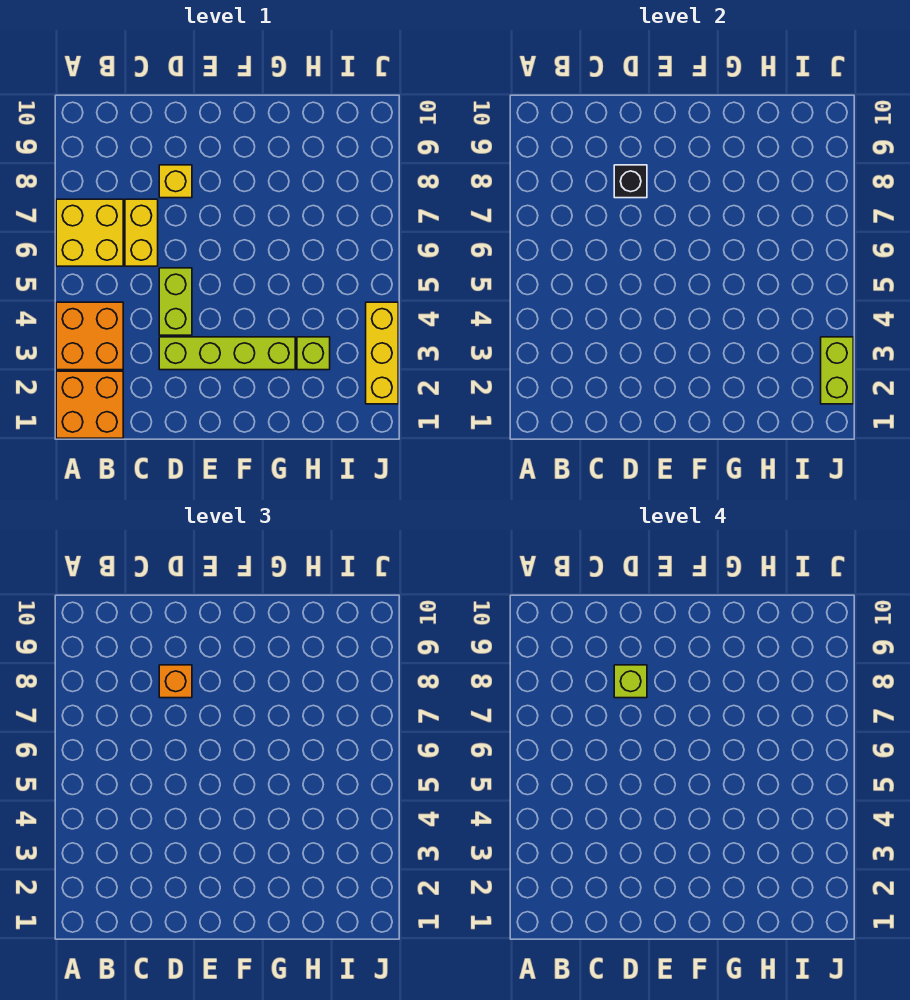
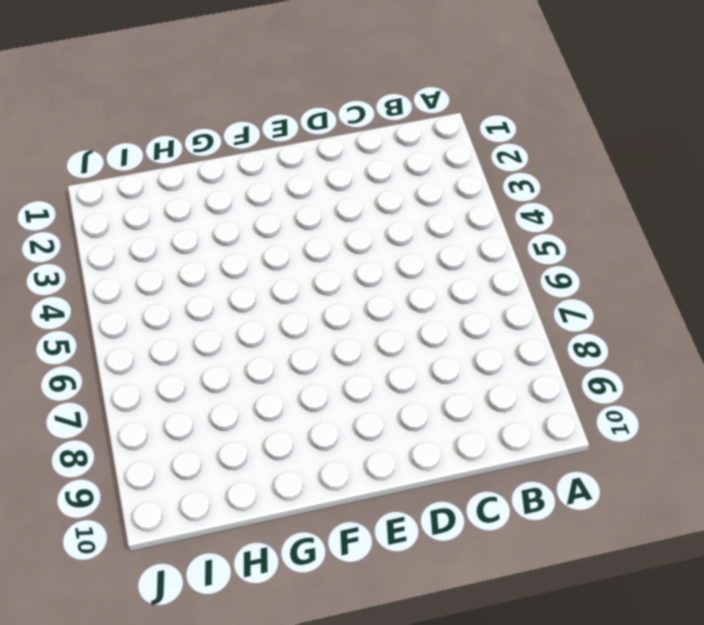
none -> orange 2x2 brick [56,371,123,438]
none -> orange 2x2 brick [56,302,123,370]
none -> yellow 2x2 brick [56,199,123,266]

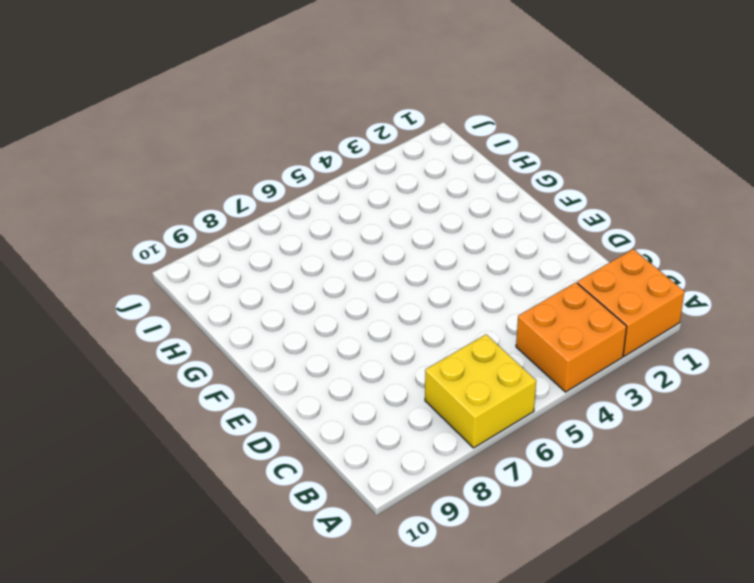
none -> yellow 1x2 brick [125,199,158,266]
none -> lime 1x4 brick [159,337,295,370]
none -> lime 1x2 brick [159,268,192,335]

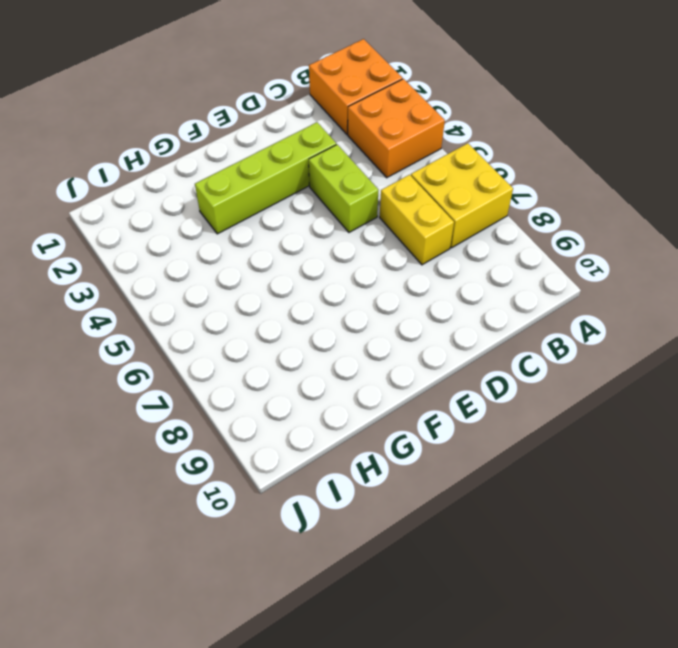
none -> yellow 1x1 brick [159,165,192,198]
none -> lime 1x1 brick [297,337,330,370]
none -> yellow 1x3 brick [366,302,398,404]

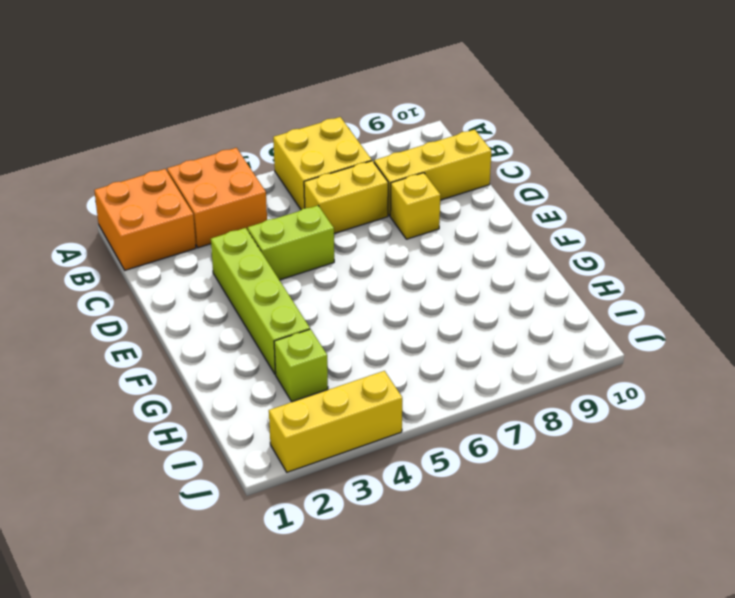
yellow 1x3 brick [374,130,491,216] -> none
none -> black 1x1 brick [614,165,647,198]
none -> lime 1x2 brick [821,337,853,404]
none -> orange 1x1 brick [159,665,192,698]

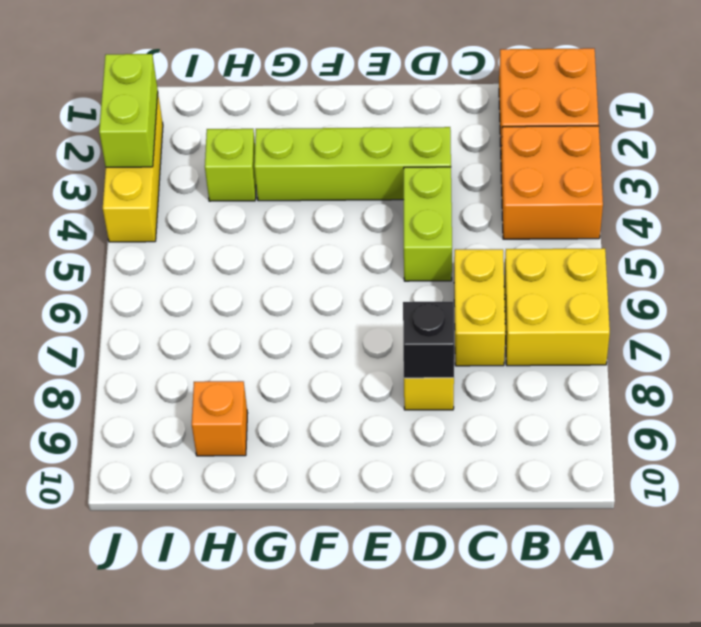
orange 1x1 brick [192,381,248,456] -> orange 1x1 brick moved to [159,665,192,698]
none -> lime 1x1 brick [614,665,647,698]

